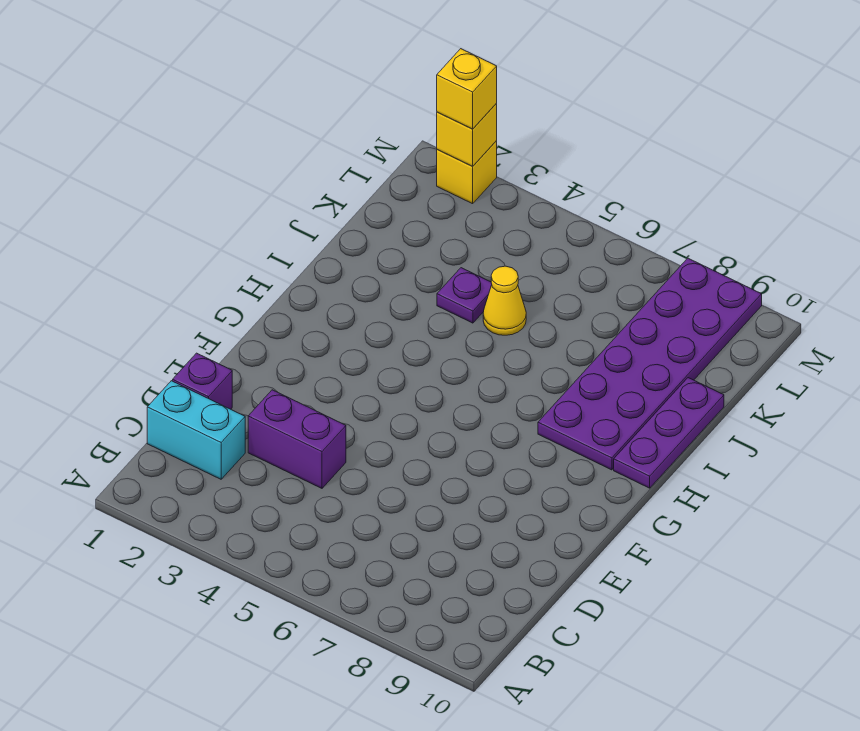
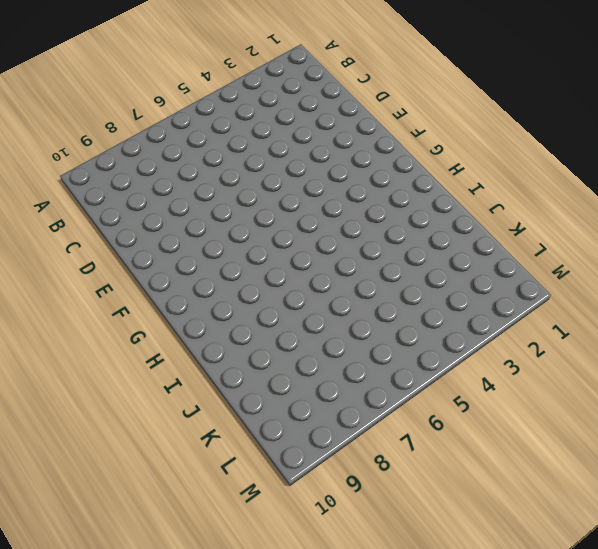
none -> cyan 1x2 brick [147,381,245,479]
none -> purple 1x1 brick [173,353,232,409]

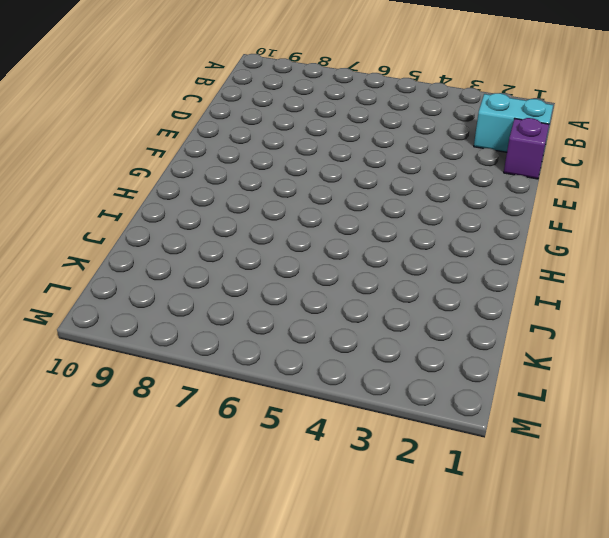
none -> purple 1x2 brick [248,390,346,488]
none -> purple 2x6 plate [538,258,762,470]

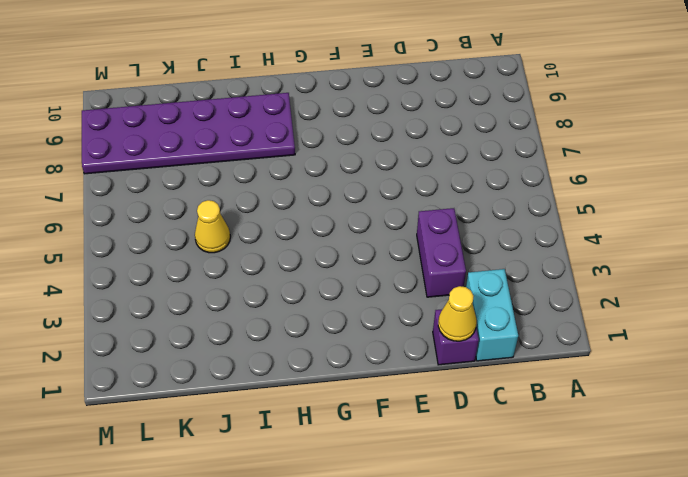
yellow 1x1 cone [438,286,477,341] -> none
none -> purple 1x3 plate [614,378,724,488]
none -> purple 1x1 plate [437,268,492,323]

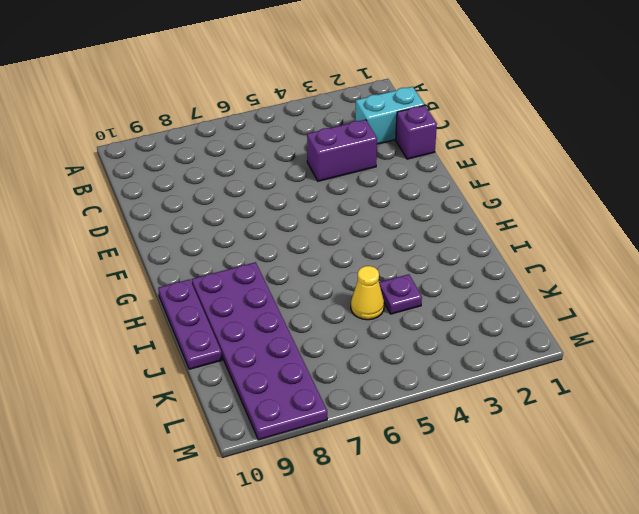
none -> yellow 1x1 brick [437,141,497,204]
none -> yellow 1x1 brick [437,104,497,166]

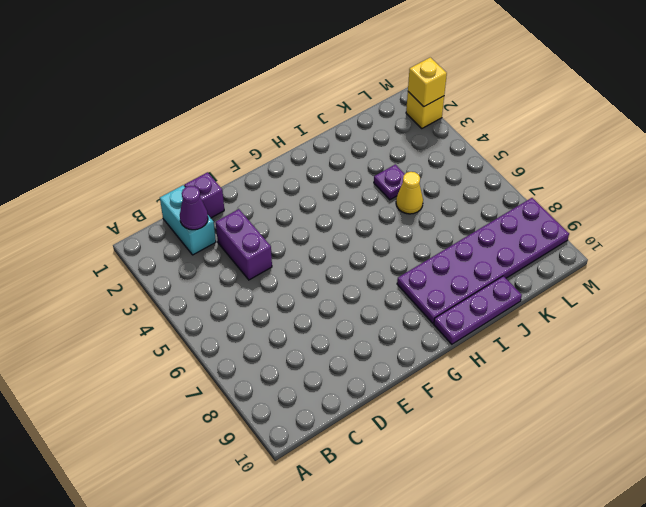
purple 1x1 cone [180,186,208,230] -> none
none -> yellow 1x1 brick [437,49,497,129]

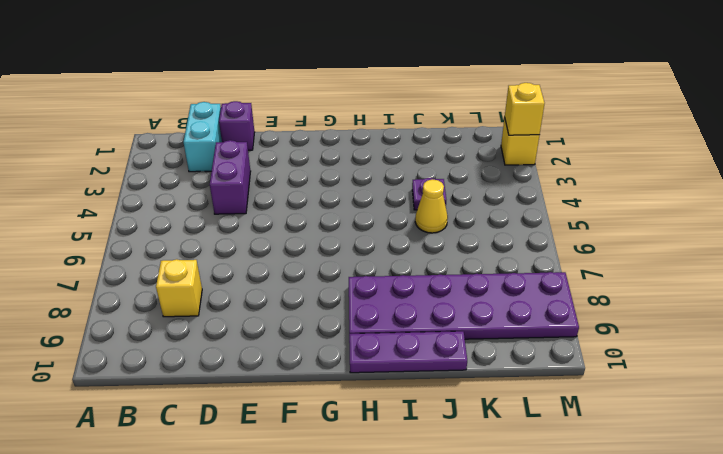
yellow 1x1 brick [156,259,202,317] -> yellow 1x1 brick moved to [437,49,497,129]

